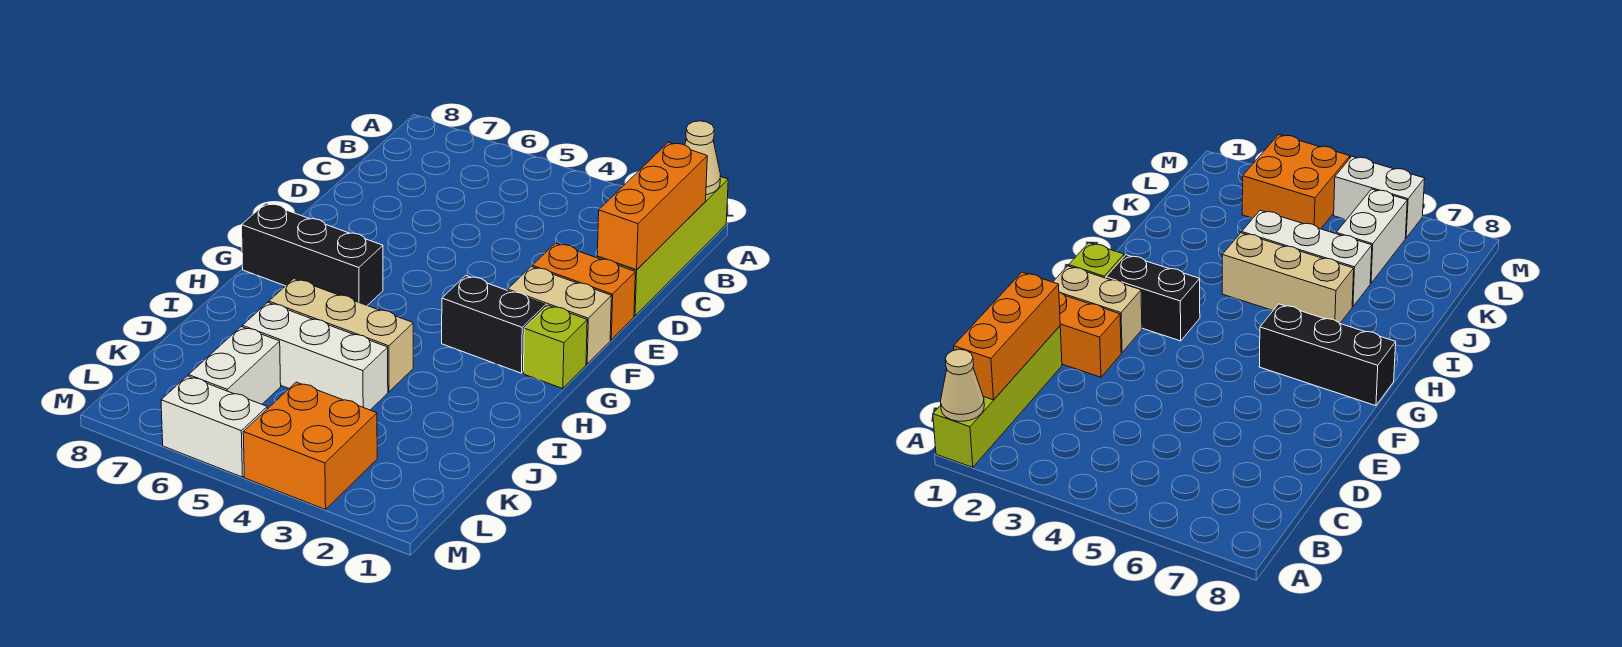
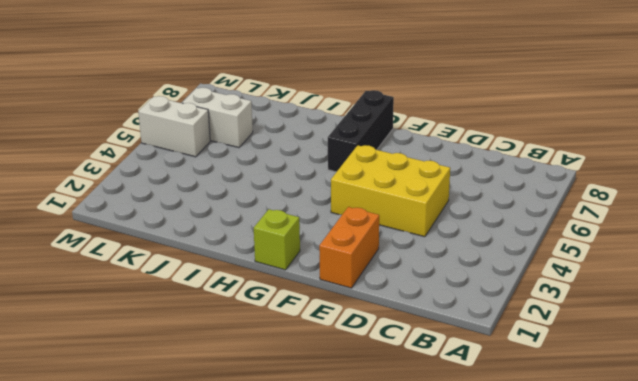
yellow 2x3 brick [331,145,450,237] -> none
white 1x2 brick [138,96,210,157] -> white 1x2 brick turned to [161,376,267,477]
none -> lime 1x4 brick [597,176,728,316]
none -> tan 1x2 brick [508,267,611,364]
none -> black 1x2 brick [442,276,546,373]

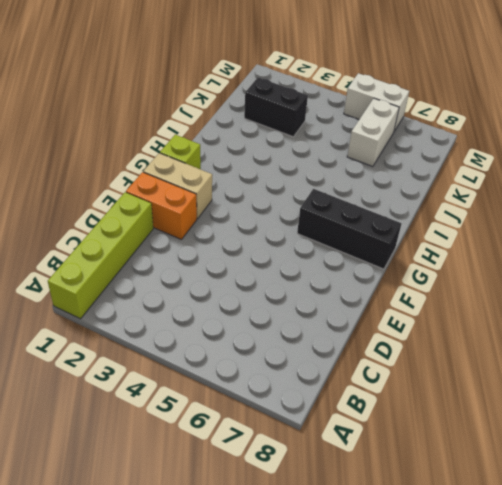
black 1x2 brick [244,77,308,137] -> black 1x2 brick moved to [442,276,546,373]
none -> tan 1x3 brick [269,279,413,392]
none -> white 1x3 brick [242,302,388,410]
none -> orange 2x2 brick [243,382,377,510]

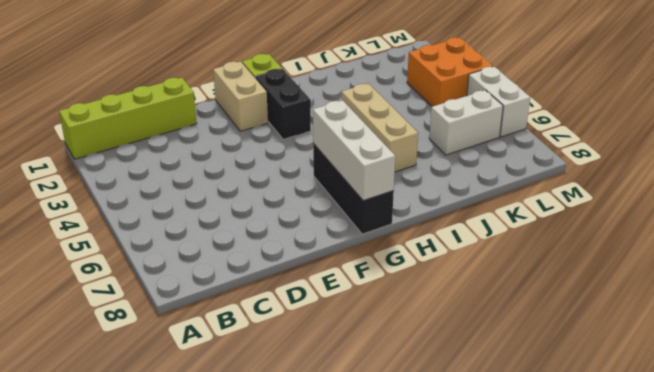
white 1x3 brick [313,100,395,201] -> white 1x3 brick moved to [242,302,388,410]
none -> orange 1x2 brick [532,243,635,340]
none -> tan 1x1 cone [685,121,721,195]
none -> orange 1x3 brick [597,142,707,270]

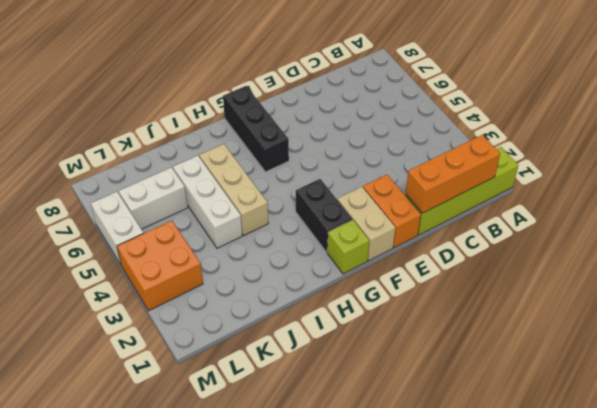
none -> tan 1x1 cone [685,121,721,195]

